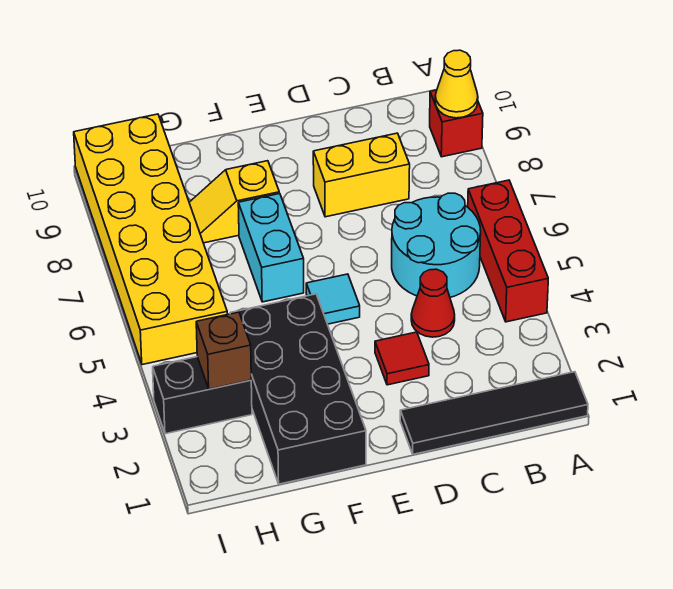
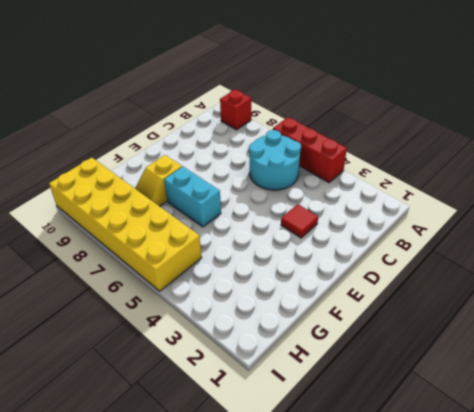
none -> black 1x4 tile [400,372,588,454]
none -> red 1x1 cone [411,269,455,337]
none -> yellow 1x2 brick [313,133,410,217]

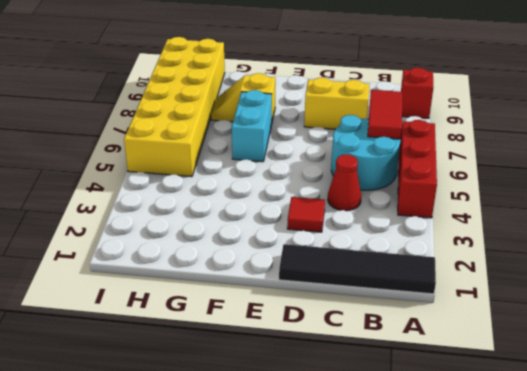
red 1x2 tile [368,90,402,139] -> none
none -> cyan 1x1 tile [306,274,360,324]
none -> black 2x4 brick [230,294,366,484]
none -> black 1x2 brick [153,357,252,434]

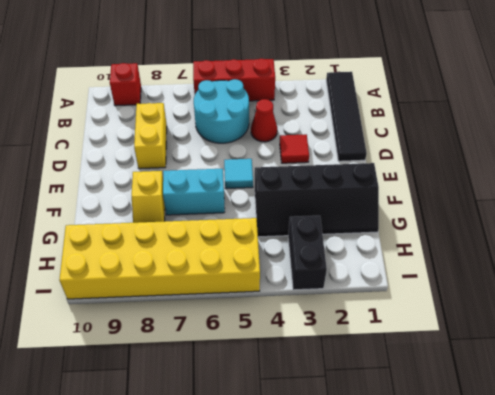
black 2x4 slope [255,163,379,237] -> black 2x4 brick [230,294,366,484]
none -> yellow 1x1 cone [435,50,478,118]
none -> brown 1x1 brick [196,312,251,389]

